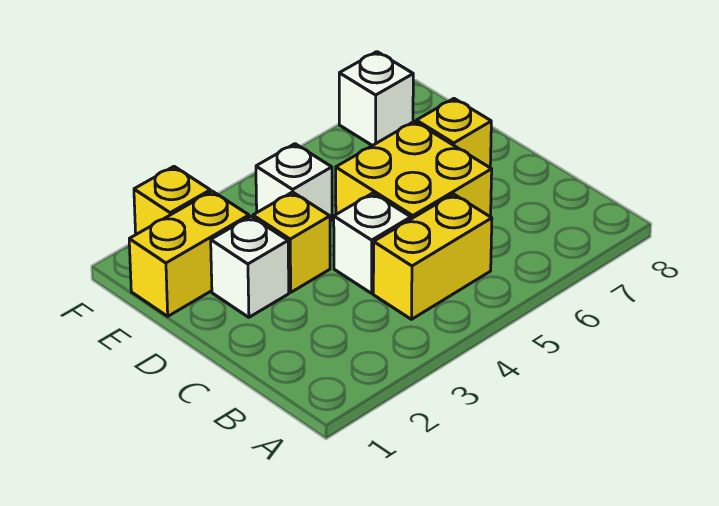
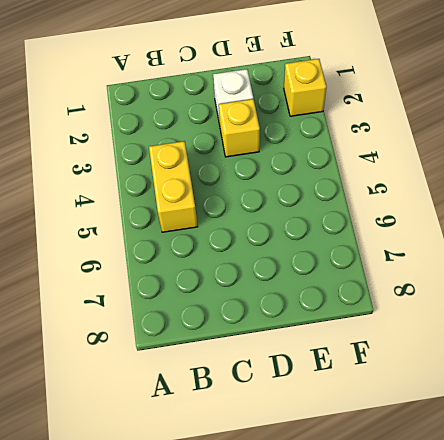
none -> white 1x1 brick [334,193,411,293]
none -> yellow 2x2 brick [336,121,492,219]

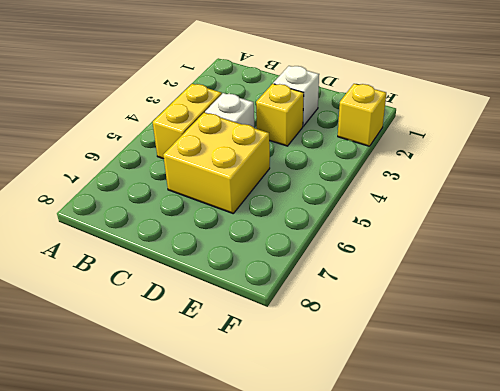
none -> yellow 1x1 brick [416,99,491,167]
none -> yellow 1x2 brick [129,191,249,316]

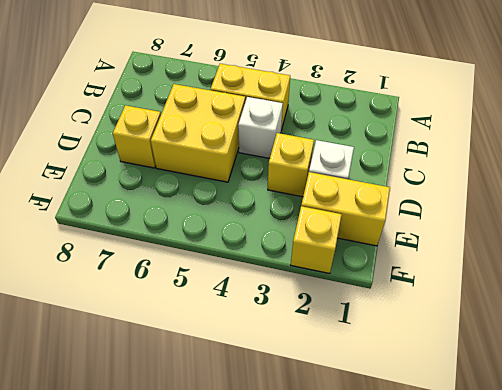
none -> white 1x1 brick [256,144,332,221]
none -> white 1x1 brick [339,52,413,146]

